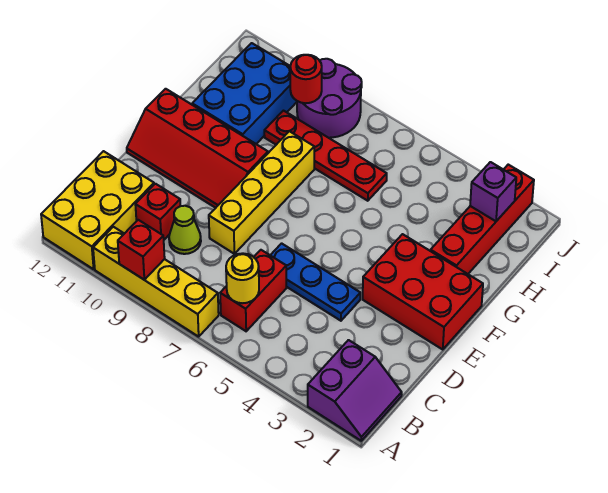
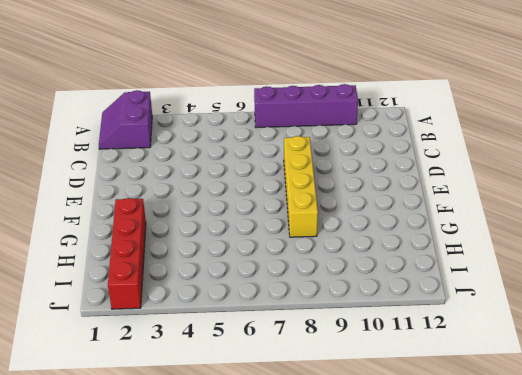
purple 1x4 brick [254,84,358,128] -> yellow 1x4 brick [93,227,219,337]
none -> yellow 2x3 brick [41,151,154,269]
none -> red 1x2 brick [220,250,286,331]
none -> lime 1x1 cone [169,206,201,254]

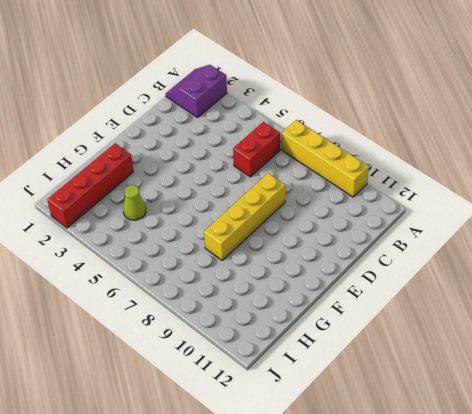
lime 1x1 cone [123,185,146,220] -> lime 1x1 cone moved to [169,206,201,254]
none -> yellow 2x3 brick [41,151,154,269]
none -> red 1x1 brick [135,184,180,240]
none -> blue 1x3 plate [270,243,360,321]

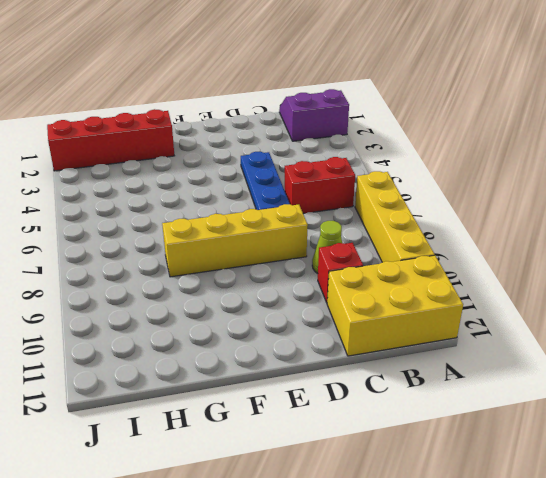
none -> red 2x3 brick [363,234,483,350]
none -> red 2x4 slope [127,89,268,208]
none -> blue 2x3 brick [192,43,297,144]

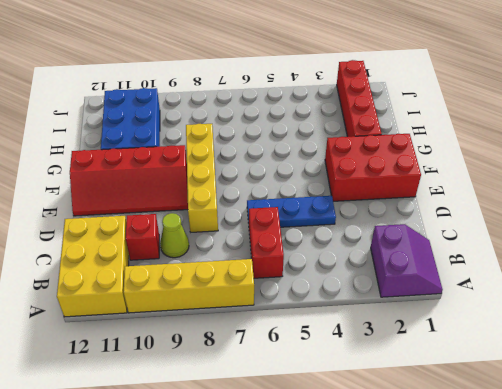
none -> red 1x4 plate [264,111,387,201]
none -> purple 2x2 round brick [297,59,362,138]
none -> red 1x1 brick [118,220,165,280]

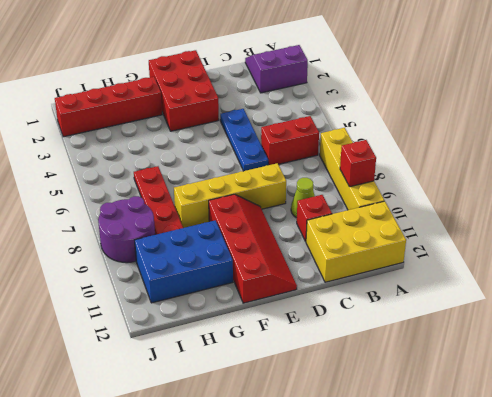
none -> yellow 1x1 round brick [226,253,259,303]
none -> purple 1x1 brick [470,162,516,221]
none -> red 1x1 round brick [290,55,322,103]

